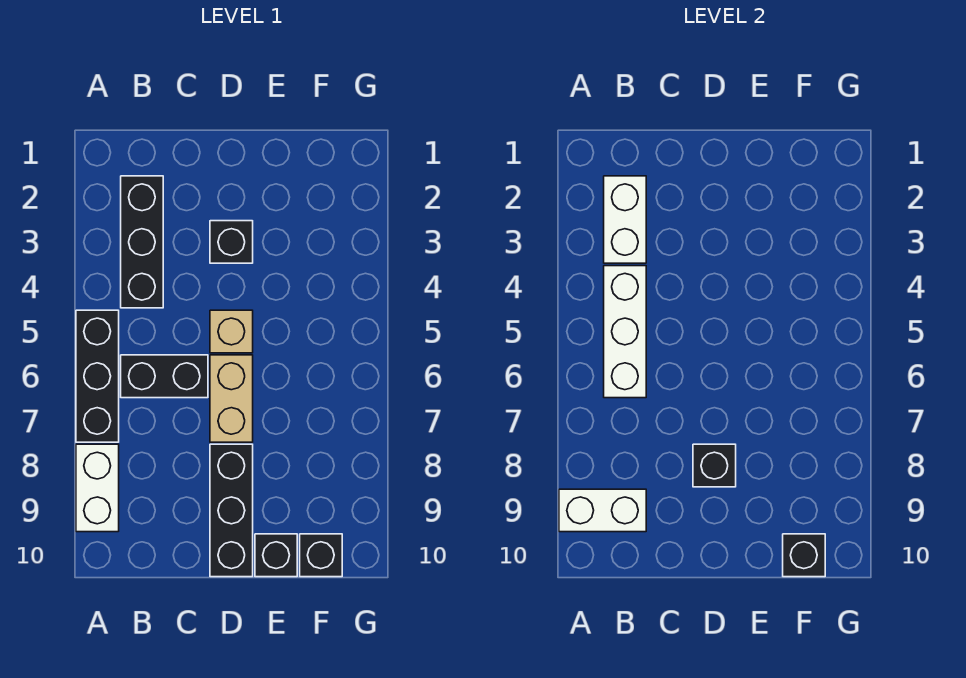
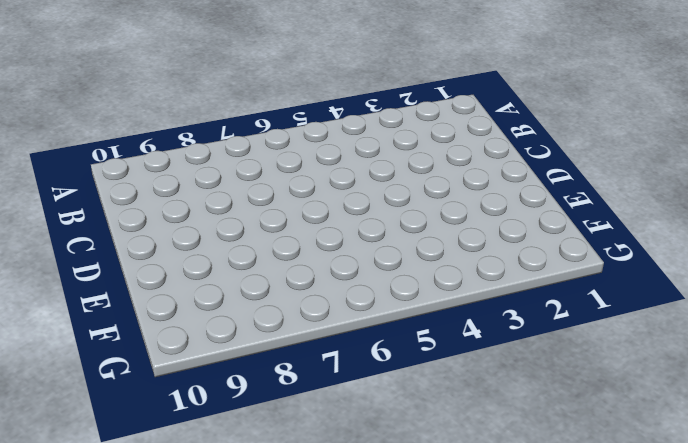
none -> black 1x3 brick [76,310,119,442]
none -> white 1x2 brick [76,444,119,532]
none -> black 1x3 brick [121,176,163,308]

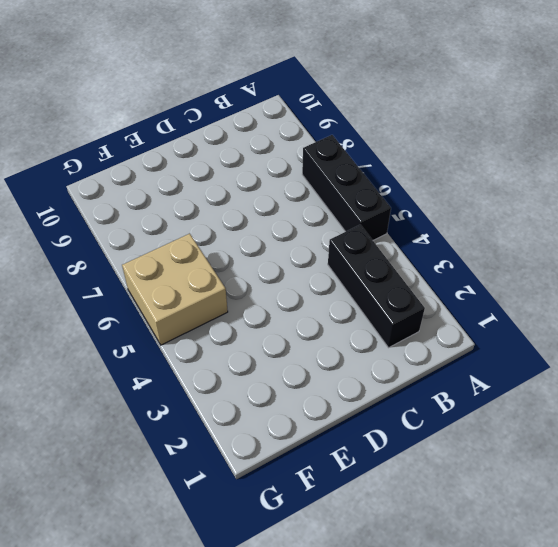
tan 2x2 brick [122,234,228,345] -> none
none -> white 1x2 brick [76,444,119,532]
none -> black 1x2 brick [121,355,208,398]
none -> black 1x1 brick [210,221,253,263]

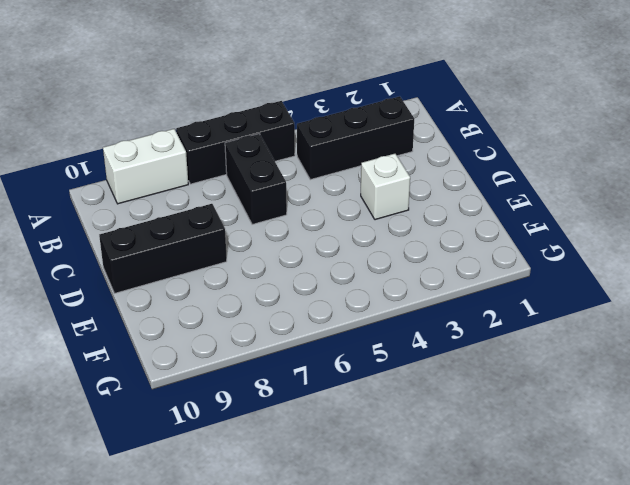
white 1x1 brick [361,154,410,220] -> black 1x1 brick [210,221,253,263]
none -> tan 1x1 brick [210,310,253,353]
none -> tan 1x2 brick [210,355,253,442]
none -> black 1x1 brick [255,534,297,577]

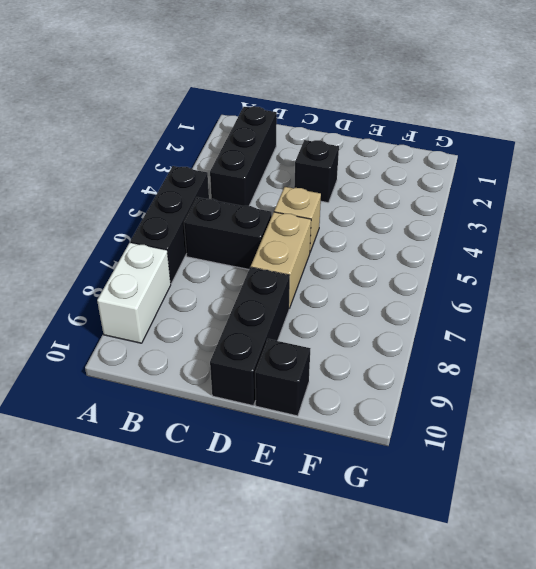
none -> black 1x1 brick [300,534,342,577]
none -> white 1x2 brick [559,489,646,532]
none -> white 1x2 brick [604,176,646,263]

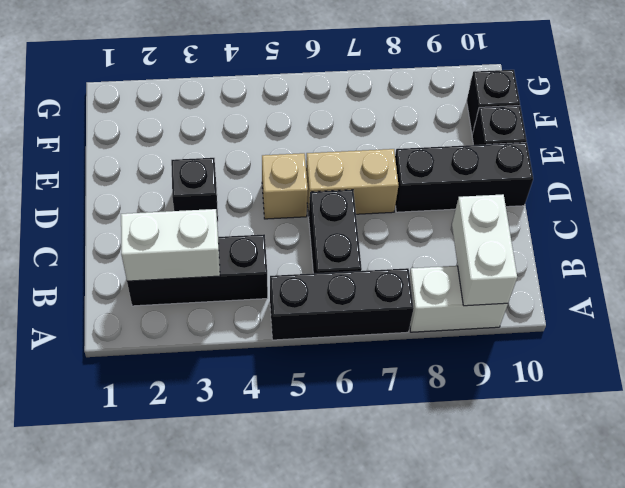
none -> white 1x3 brick [604,266,646,398]
none -> black 1x1 brick [693,444,736,487]
none -> black 1x1 brick [783,534,825,577]

